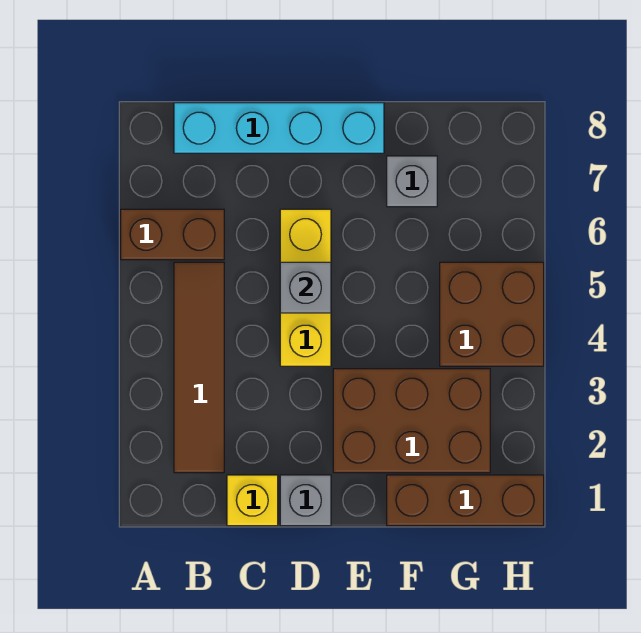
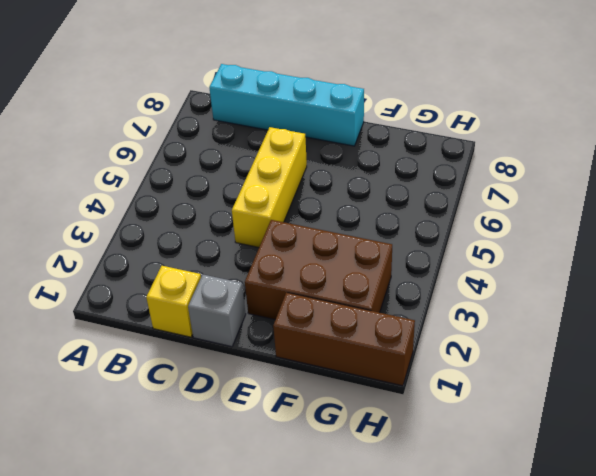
none -> brown 1x2 brick [121,209,224,260]
none -> brown 1x4 tile [174,262,224,473]

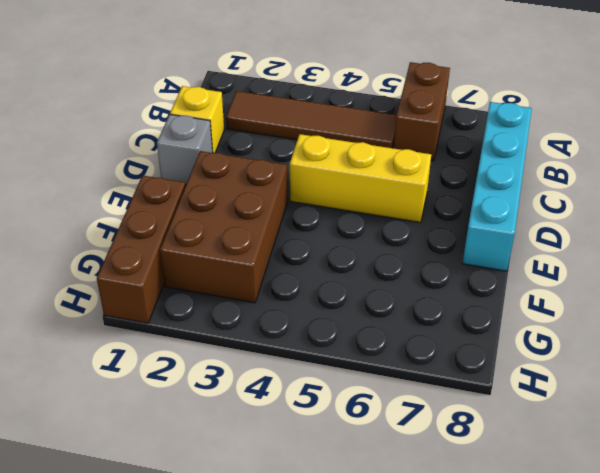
none -> grey 1x1 brick [387,156,437,207]
none -> brown 2x2 brick [440,262,544,366]

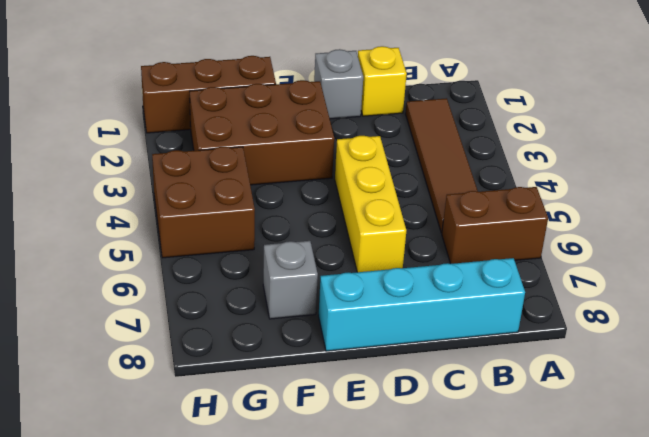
none -> grey 1x1 brick [280,262,331,313]

